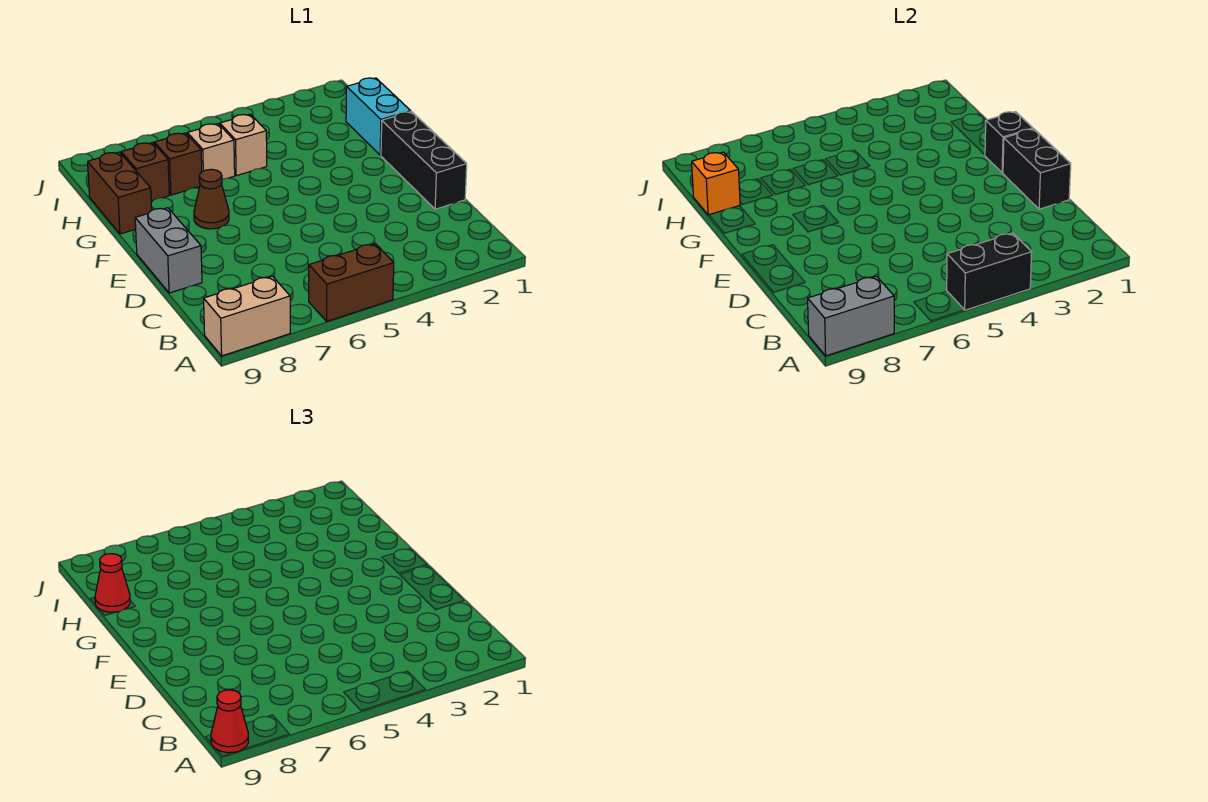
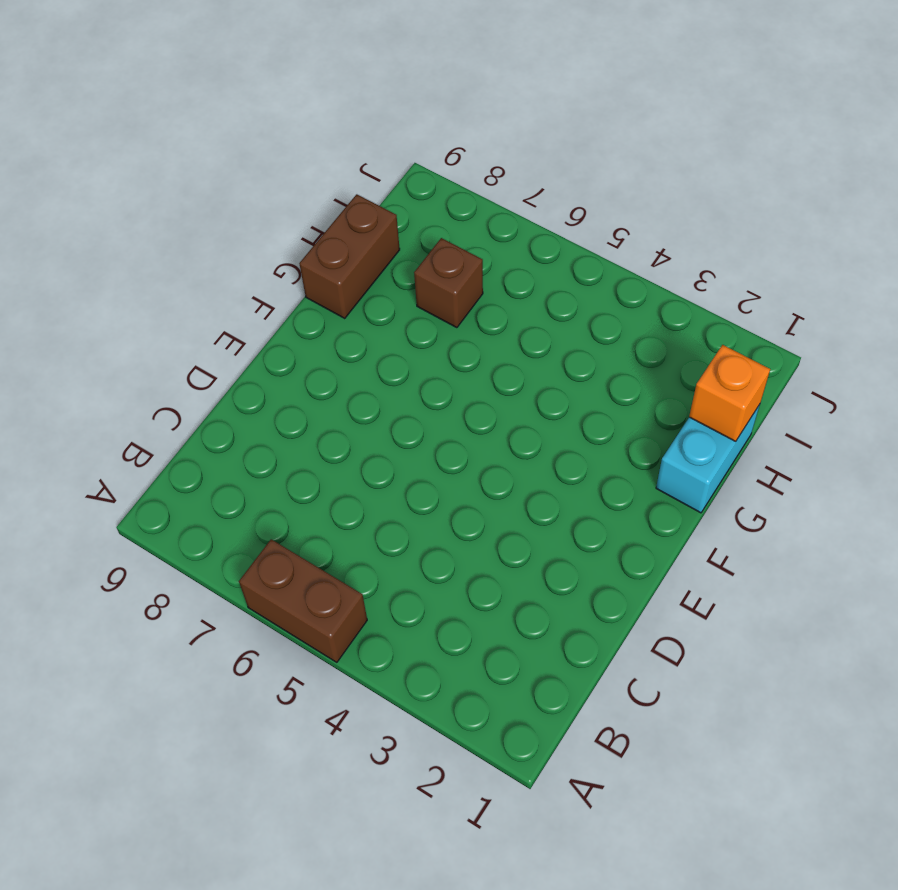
orange 1x1 brick [689,345,770,441] -> orange 1x1 brick moved to [692,152,740,215]
none -> tan 1x2 brick [204,276,290,356]
none -> black 1x3 brick [381,112,467,209]
none -> grey 1x2 brick [135,208,202,293]

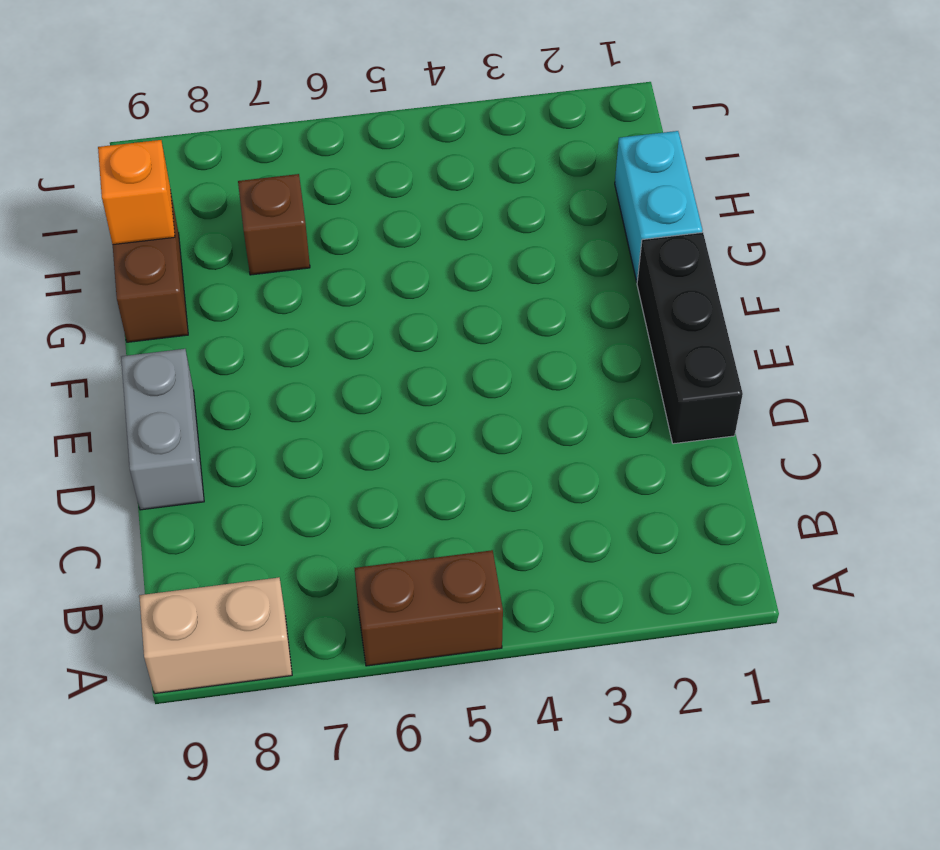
none -> brown 1x1 cone [194,169,229,229]
none -> tan 1x1 brick [220,114,267,176]
none -> tan 1x1 brick [187,124,235,179]

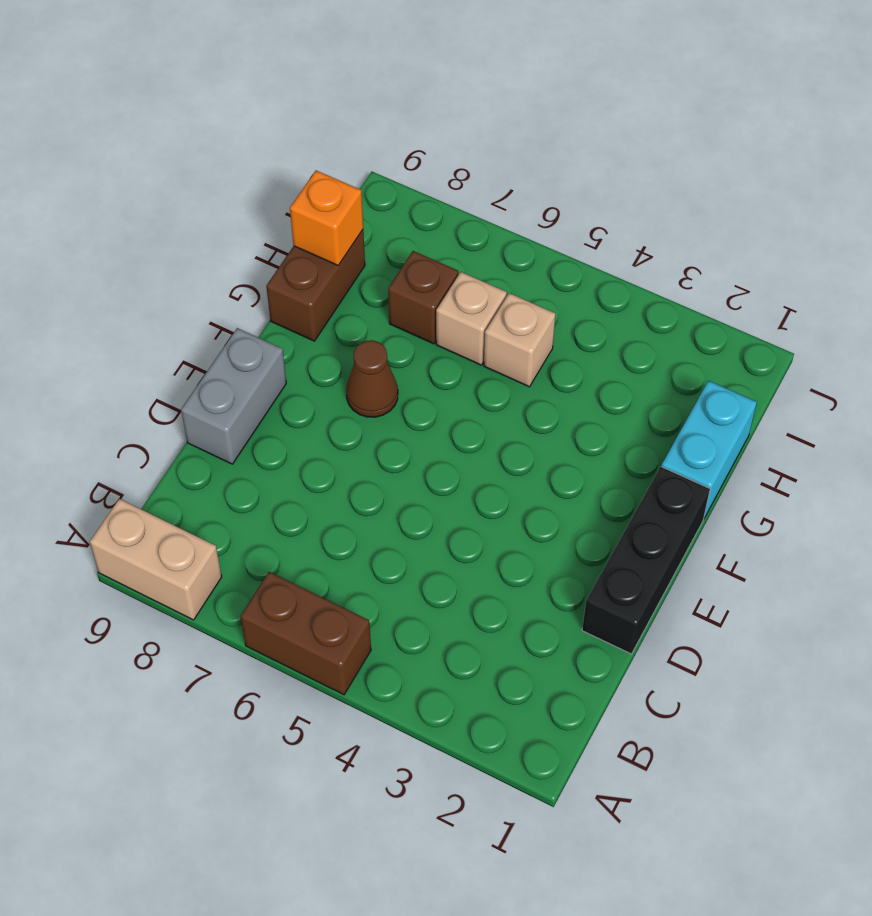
none -> brown 1x1 brick [121,143,169,201]
none -> black 1x2 brick [947,233,1032,310]
none -> grey 1x2 brick [808,276,894,356]

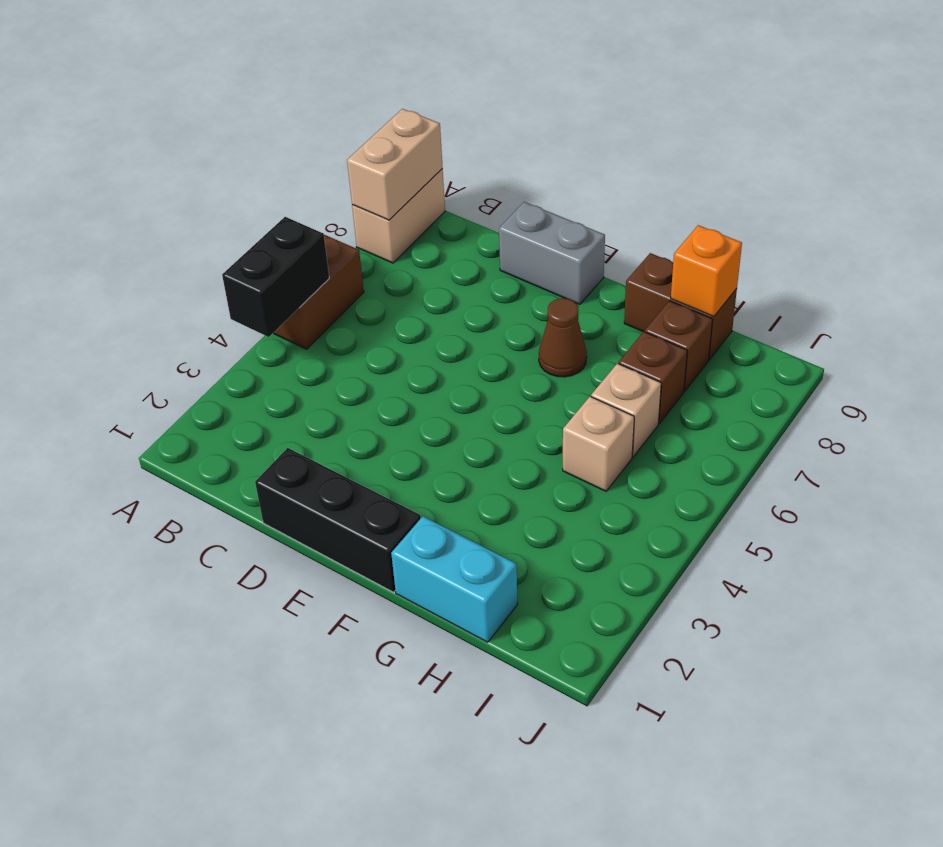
tan 1x2 brick [347,109,443,220] -> grey 1x2 brick [808,276,894,356]
none -> black 1x2 brick [1003,129,1071,209]
none -> black 1x1 brick [985,112,1033,173]
none -> red 1x1 cone [211,690,249,753]

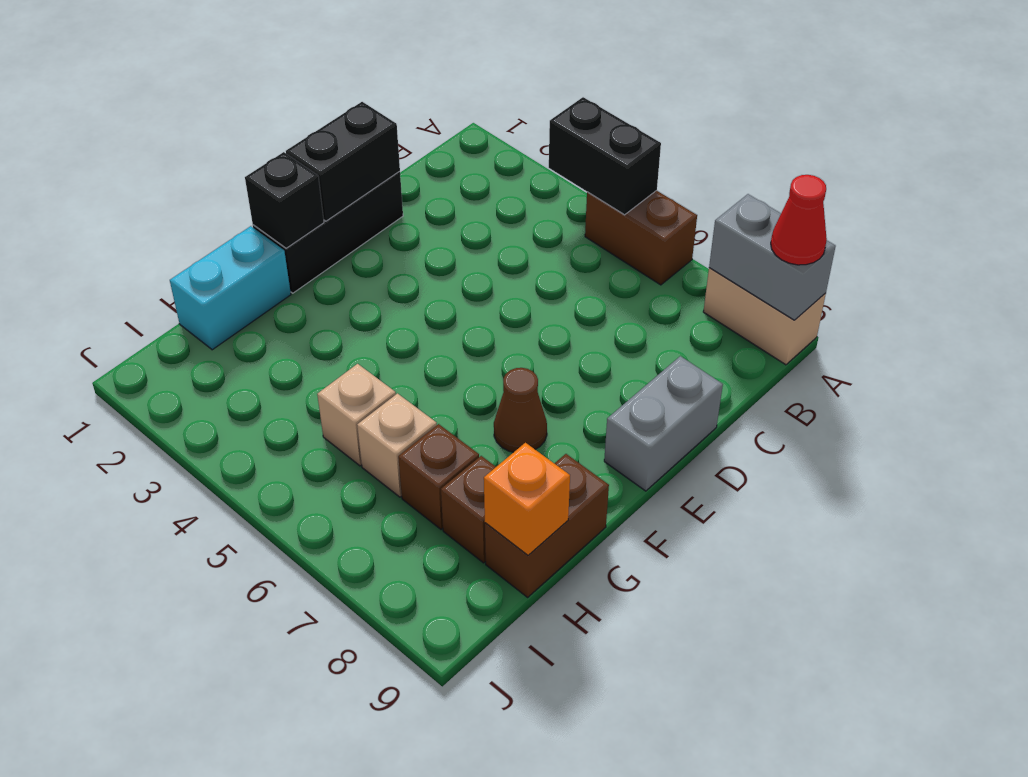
none -> red 1x1 cone [95,554,130,612]

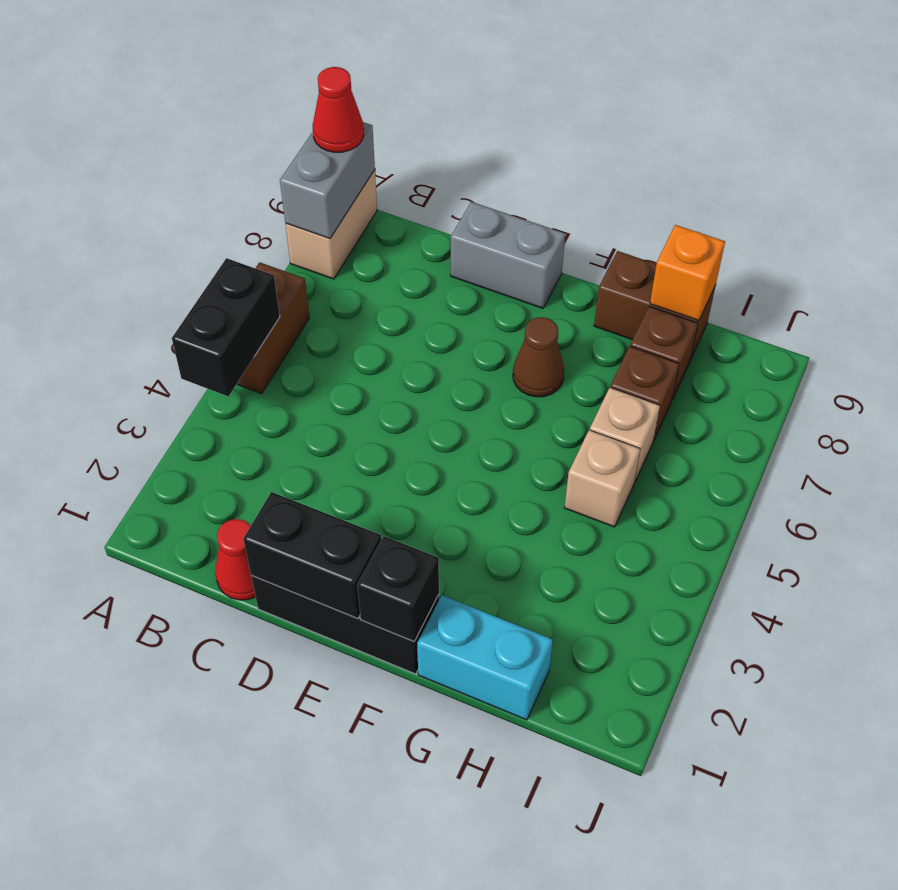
red 1x1 cone [215,519,256,600] -> red 1x1 cone moved to [95,554,130,612]

